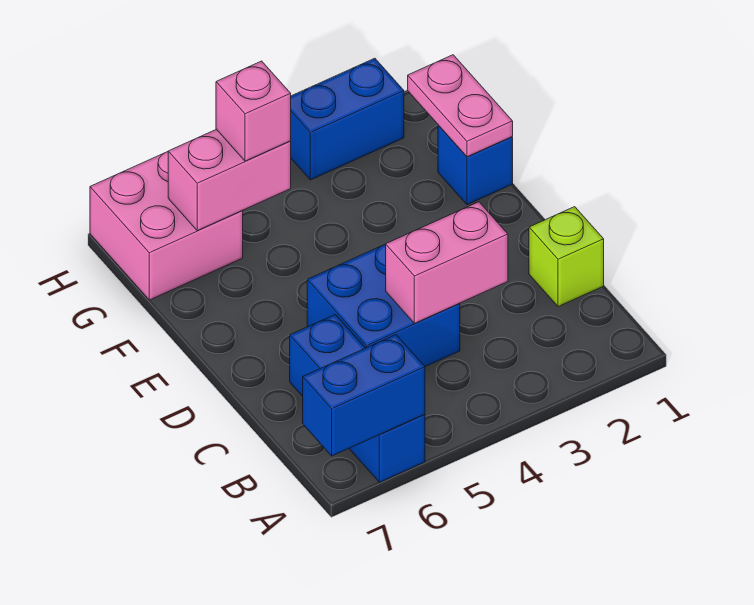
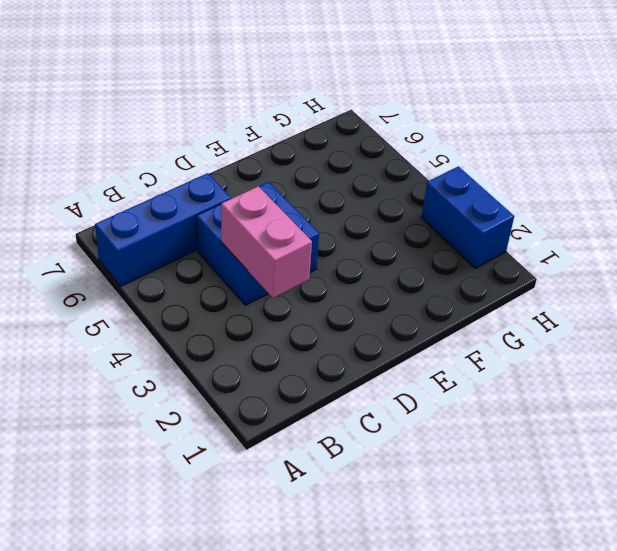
none -> lime 1x1 brick [529,207,604,307]
none -> blue 1x1 brick [438,125,513,205]

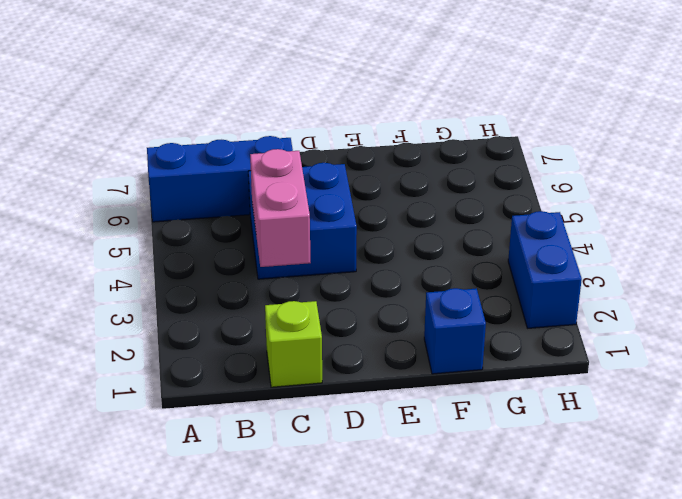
none -> pink 2x2 brick [90,152,243,300]
none -> blue 1x2 brick [303,335,425,456]

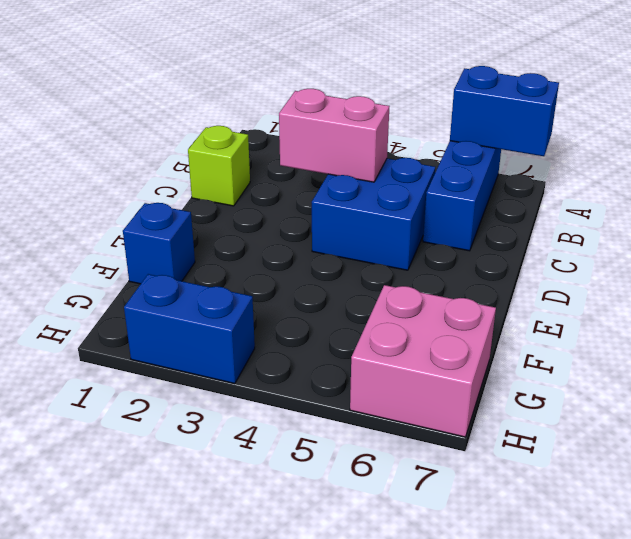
none -> pink 1x2 plate [408,55,513,157]
none -> pink 1x2 brick [168,129,291,231]

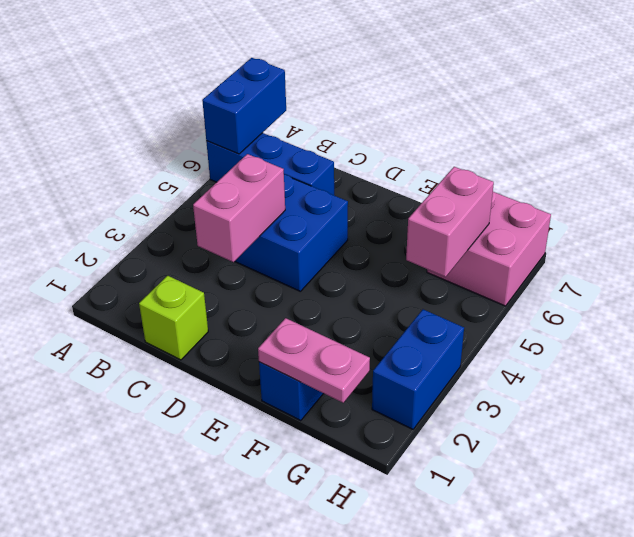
none -> pink 1x1 brick [216,61,291,161]

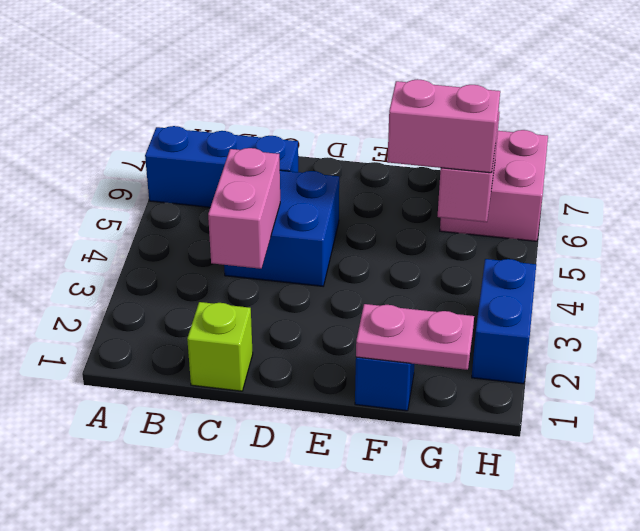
pink 1x2 brick [387,79,500,173] -> pink 1x1 brick [216,61,291,161]
none -> blue 1x2 brick [303,335,425,456]

